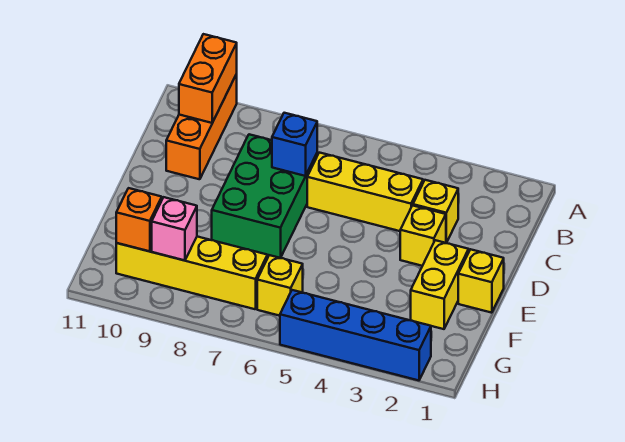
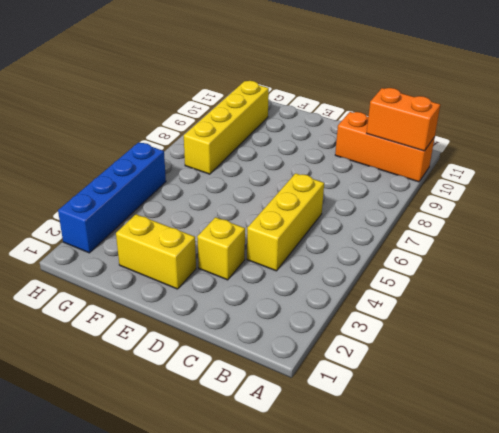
none -> yellow 1x1 brick [413,180,458,243]
none -> green 2x3 brick [212,134,317,258]
none -> yellow 1x1 brick [458,249,504,313]

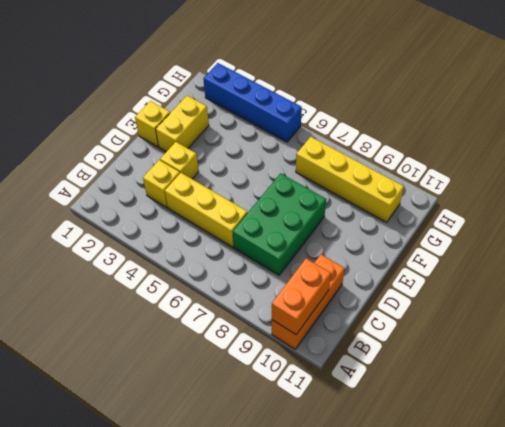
none -> yellow 1x1 brick [257,255,303,316]
none -> blue 1x1 brick [272,113,317,176]
none -> pink 1x1 brick [152,197,197,260]

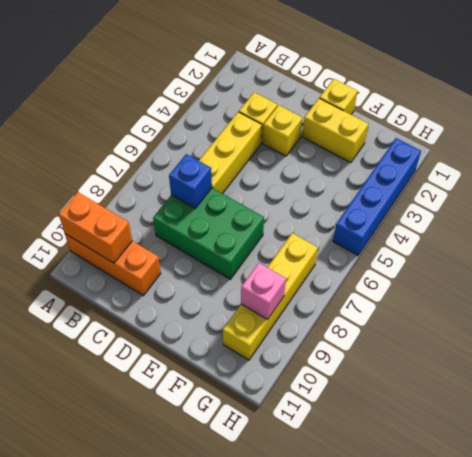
none -> yellow 1x1 brick [257,255,303,316]
none -> orange 1x1 brick [116,188,162,251]

